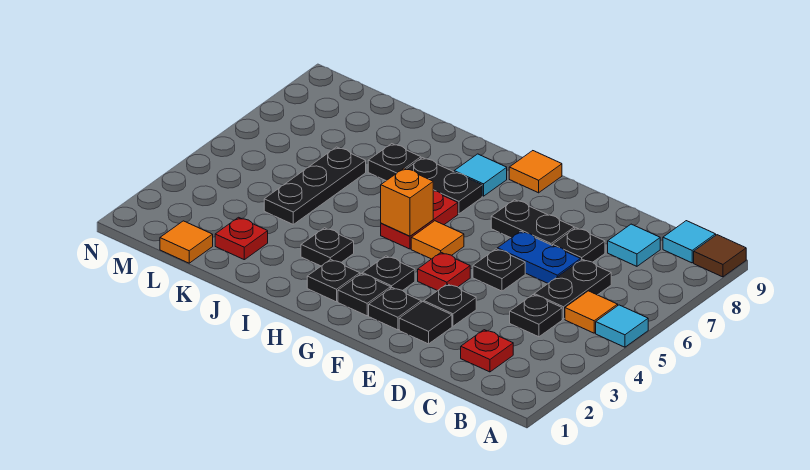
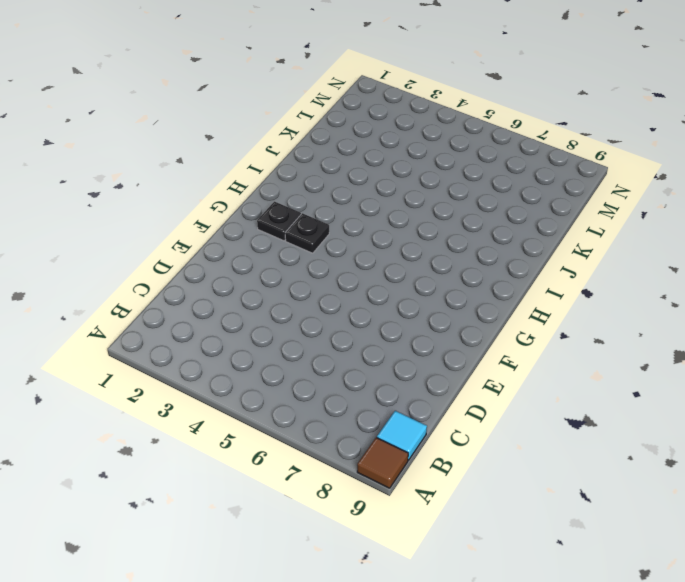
none -> cyan 1x1 tile [596,305,648,347]
none -> orange 1x1 tile [565,291,618,333]
none -> red 1x1 plate [461,330,513,372]
none -> black 1x1 plate [510,295,562,337]

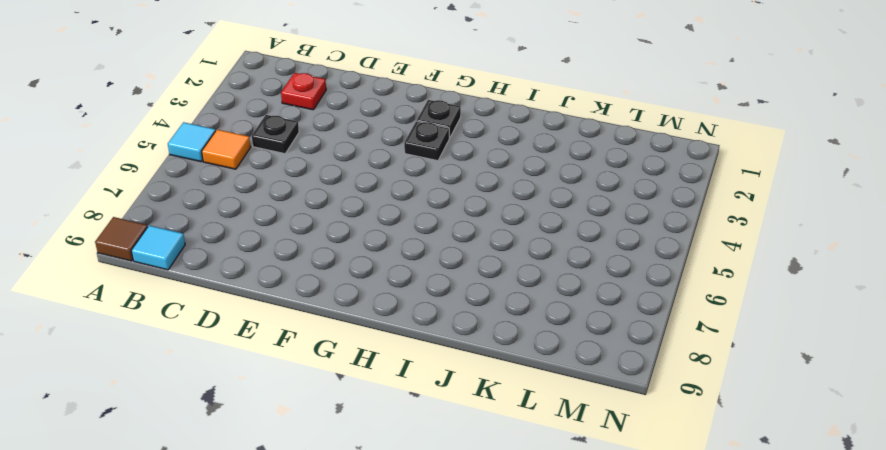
none -> black 1x2 plate [534,259,611,319]
none -> cyan 1x1 tile [608,224,660,266]
none -> blue 1x2 plate [497,231,581,283]
none -> black 1x1 plate [553,228,605,262]

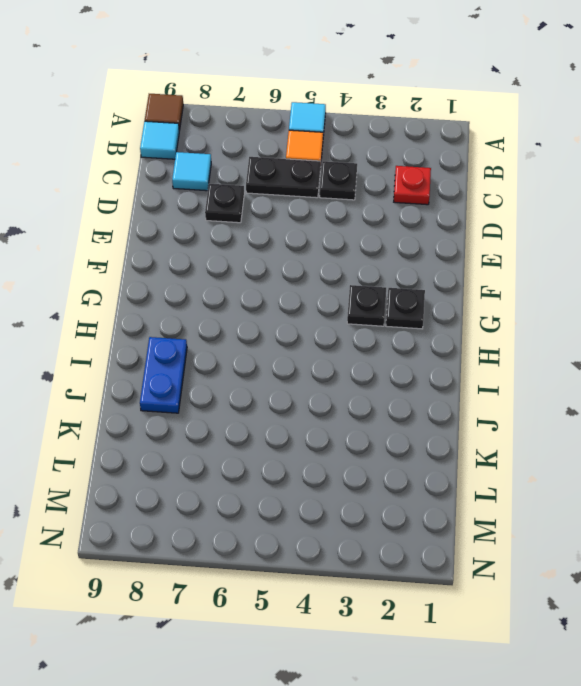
blue 1x2 plate [140,337,187,413] -> blue 1x2 plate moved to [497,231,581,283]
none -> black 1x1 tile [399,302,452,344]
none -> black 1x1 plate [424,284,476,326]
none -> black 1x1 plate [473,249,525,291]
none -> black 1x2 plate [491,200,574,246]

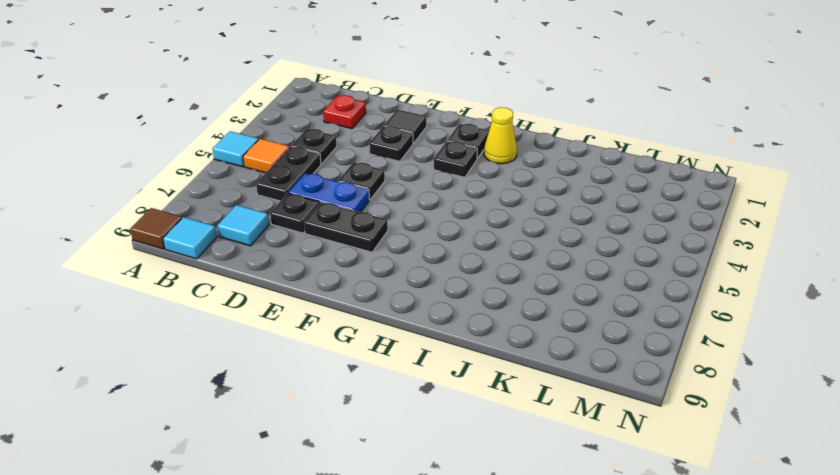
yellow 1x1 cone [484,107,517,164] -> black 1x1 plate [307,259,360,302]
none -> black 1x1 plate [369,288,421,330]
none -> red 1x1 plate [418,253,470,291]
none -> orange 1x1 tile [411,221,464,259]
none -> orange 1x1 tile [509,151,562,193]

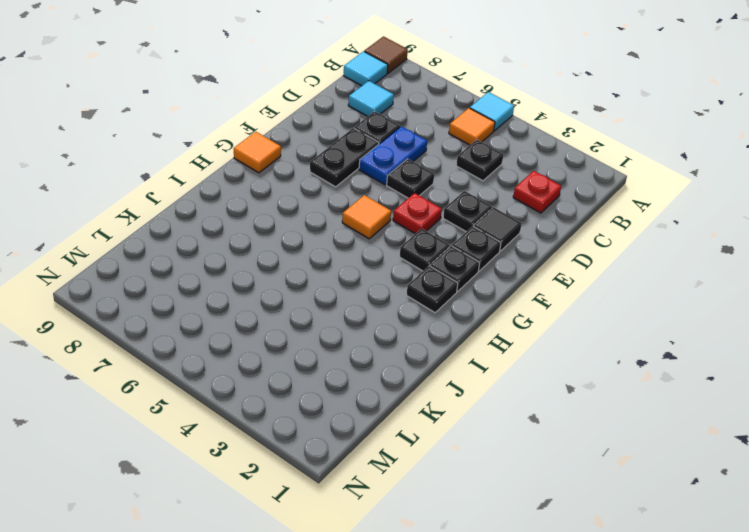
none -> black 1x2 plate [534,259,611,319]
none -> red 1x2 plate [381,191,458,249]
none -> black 1x2 plate [407,158,482,214]
none -> cyan 1x1 tile [454,154,507,196]

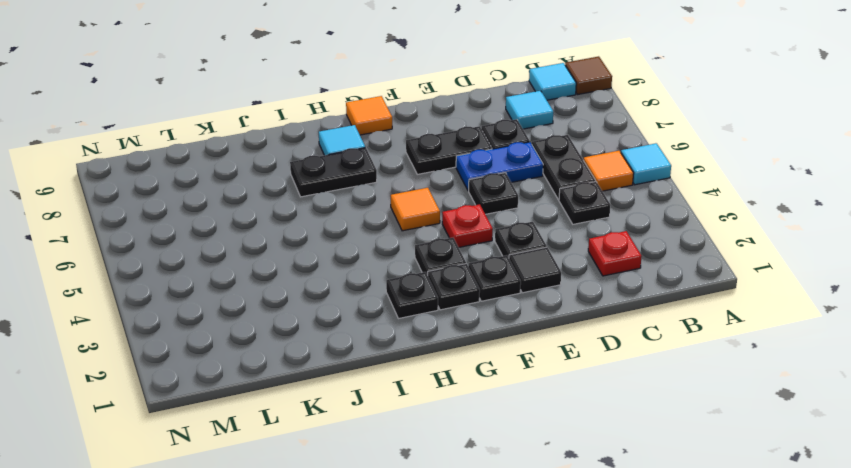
none -> red 1x2 plate [381,191,458,249]
none -> black 1x1 plate [301,228,354,266]
none -> black 1x1 plate [368,144,421,181]
none -> red 1x1 plate [215,217,268,260]

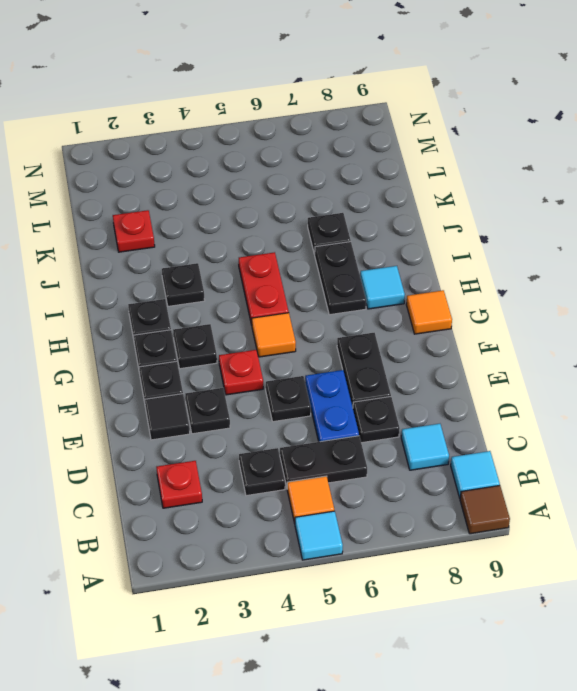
red 1x2 plate [239,252,289,325] -> red 1x2 plate turned to [381,191,458,249]
none -> black 1x3 plate [264,147,366,224]
none -> orange 1x1 tile [160,221,213,263]
none -> orange 1x1 brick [381,168,433,236]

